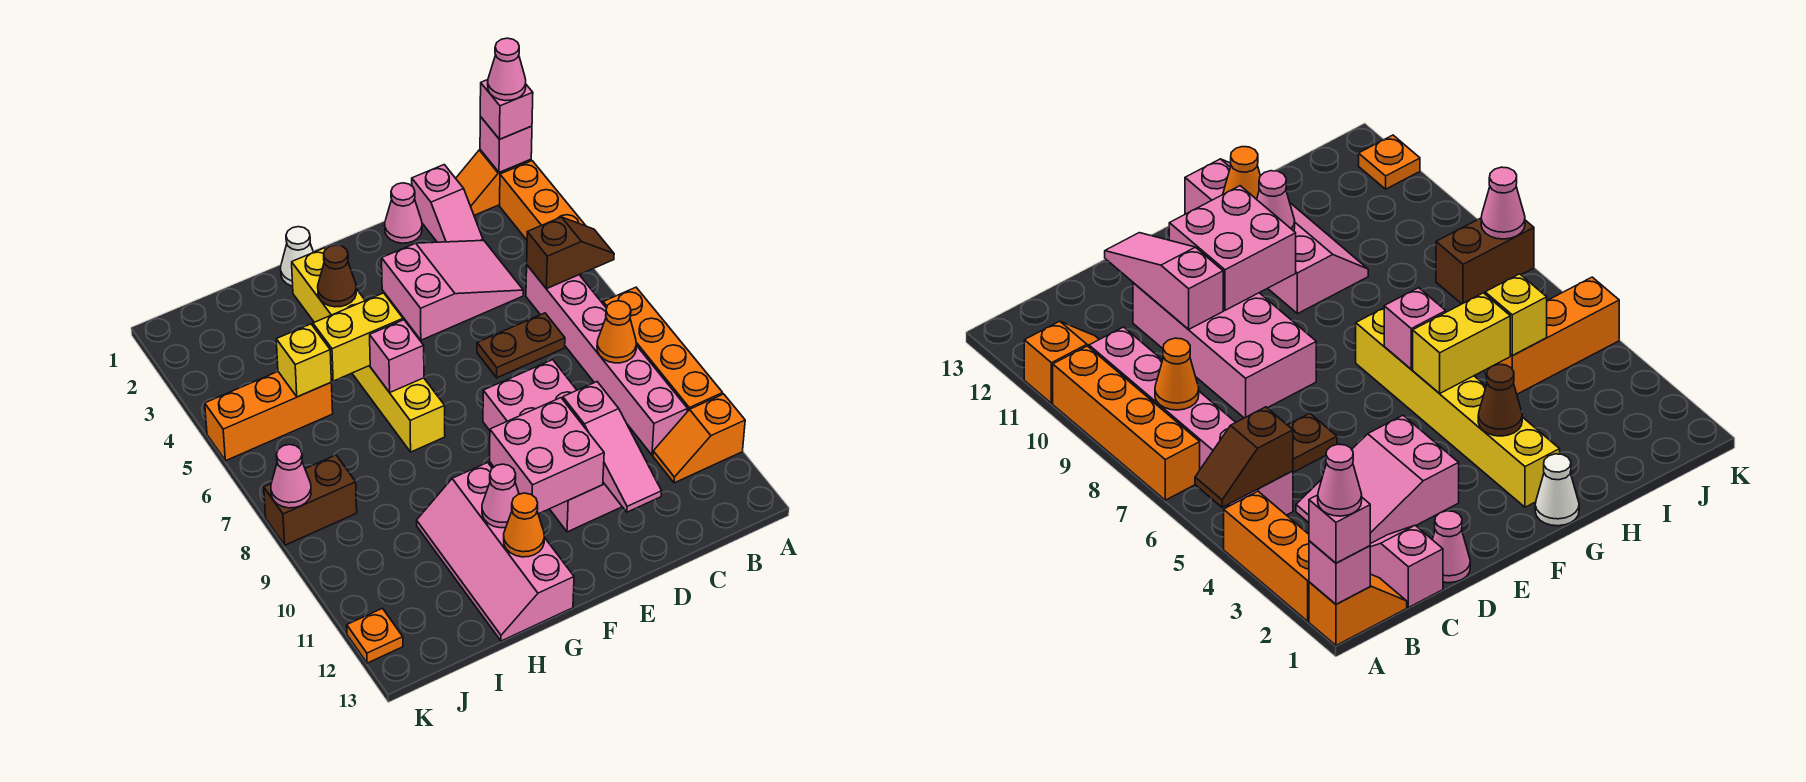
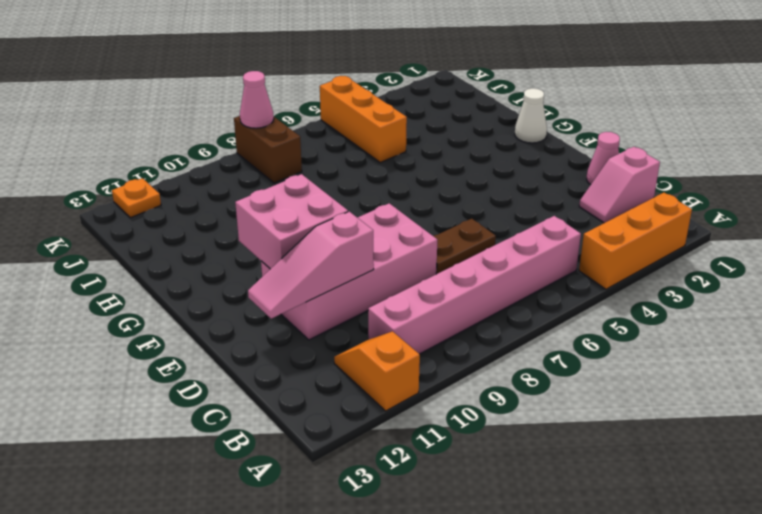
brown 1x2 plate [434,219,496,274] -> brown 1x2 plate turned to [477,313,565,378]
none -> orange 1x2 slope [456,150,531,215]
none -> orange 1x4 brick [603,287,723,412]
none -> pink 2x3 slope [382,240,523,340]
none -> yellow 1x6 brick [292,248,445,452]

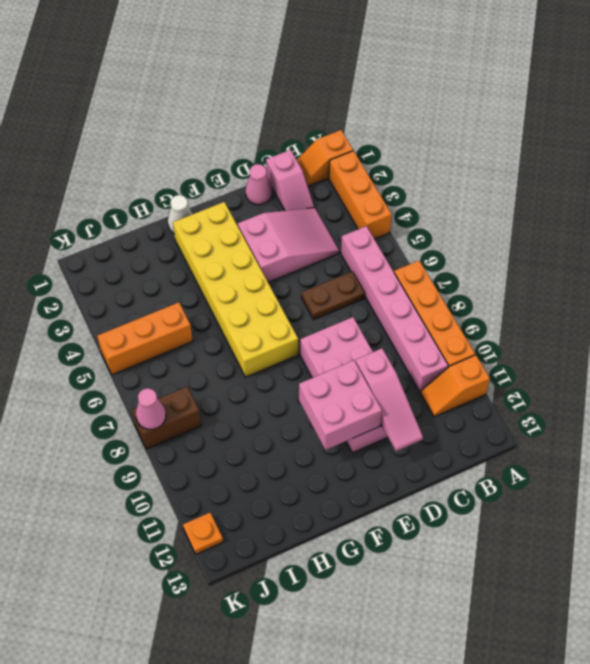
yellow 2x6 brick [173,202,298,377] -> yellow 1x6 brick [292,248,445,452]
none -> pink 2x4 slope [417,463,574,641]
none -> pink 1x1 brick [480,117,532,173]
none -> brown 1x2 slope [527,217,614,289]
none -> orange 1x1 cone [597,301,636,363]

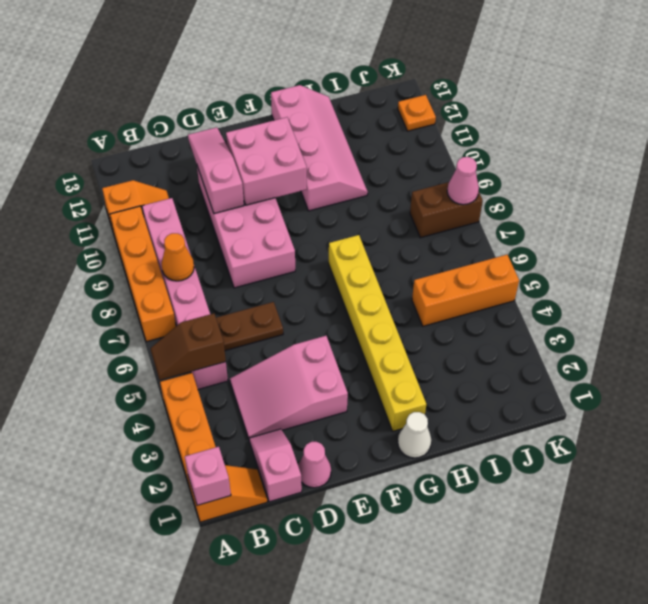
none -> brown 1x1 cone [318,245,356,307]
none -> yellow 1x2 brick [313,293,403,381]
none -> pink 1x1 brick [370,320,424,392]
none -> pink 1x1 cone [482,464,519,528]

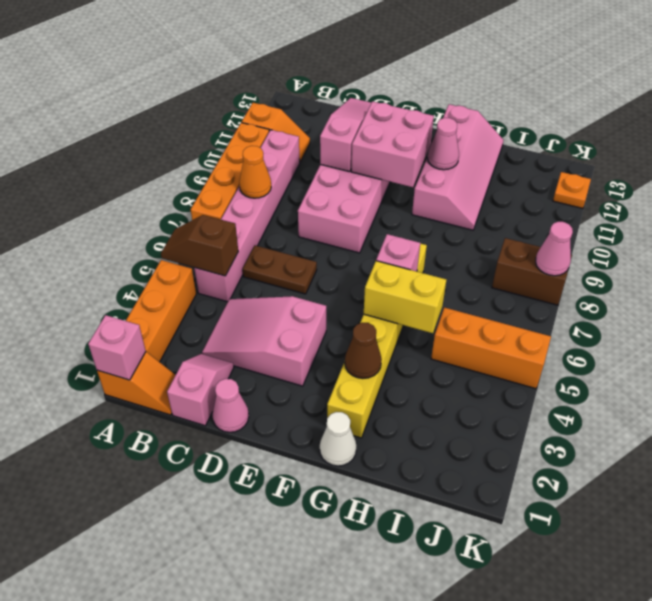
none -> orange 1x1 cone [504,493,544,557]
none -> yellow 1x1 brick [276,324,331,397]
none -> pink 1x1 brick [480,80,533,139]
none -> pink 1x1 cone [488,38,526,101]

